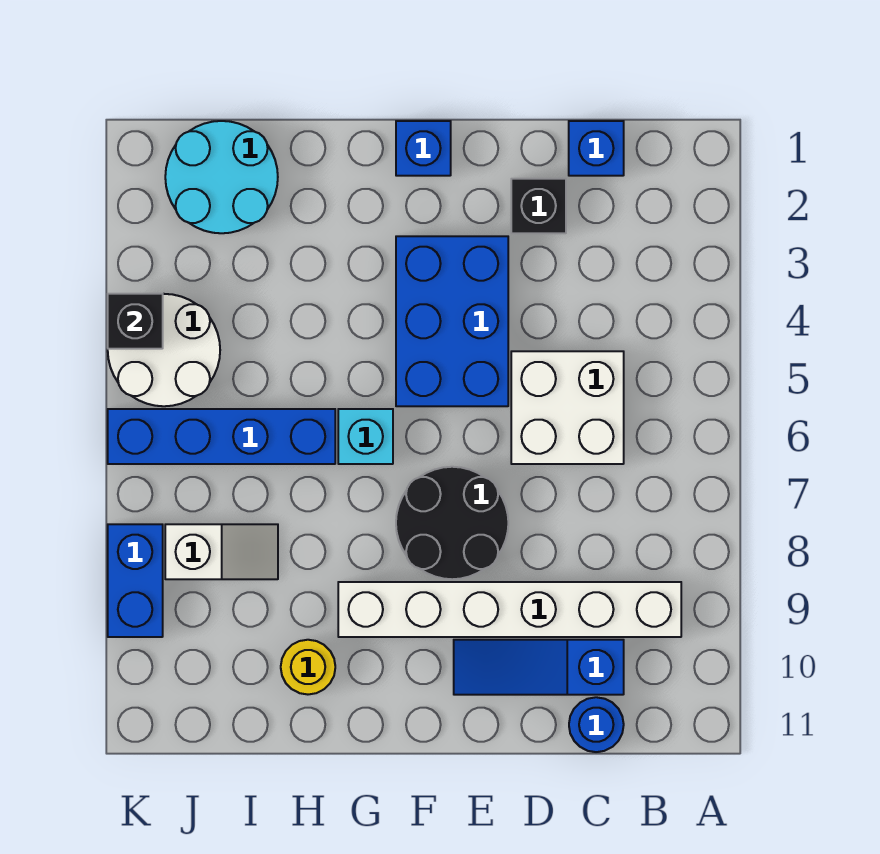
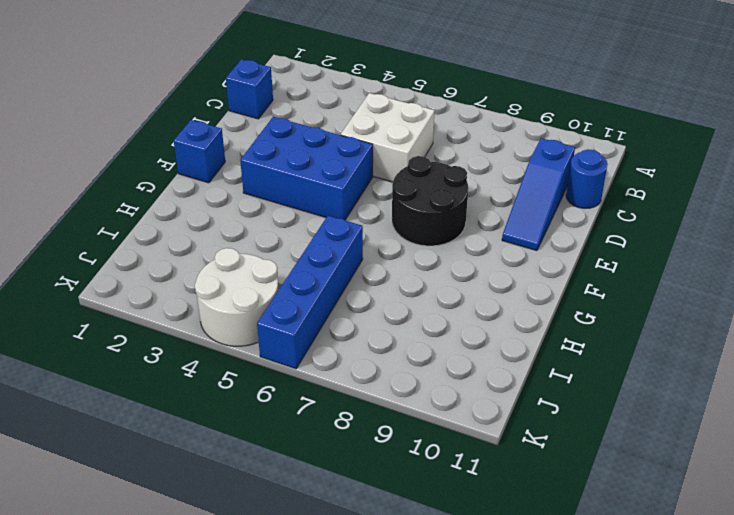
none -> white 1x6 brick [338,582,681,637]
none -> black 1x1 brick [511,179,566,233]
none -> cyan 1x1 brick [338,409,393,464]

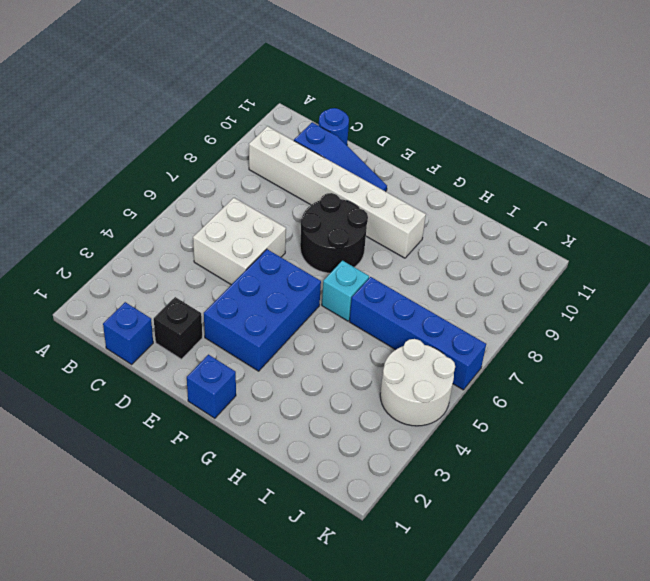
none -> yellow 1x1 round brick [281,640,335,694]
none -> cyan 2x2 round brick [165,121,278,233]
none -> white 1x2 slope [165,524,278,579]

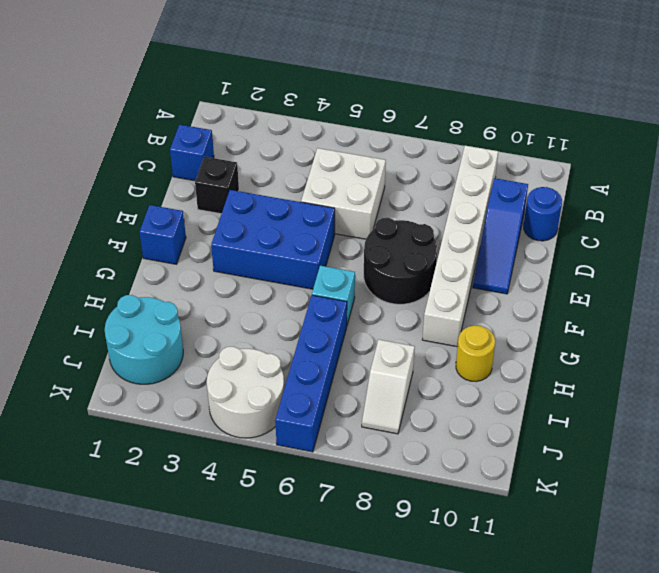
white 1x2 slope [362,340,415,434] -> white 1x2 slope turned to [165,524,278,579]
none -> blue 1x2 brick [108,524,163,637]
none -> black 1x1 brick [108,294,163,349]

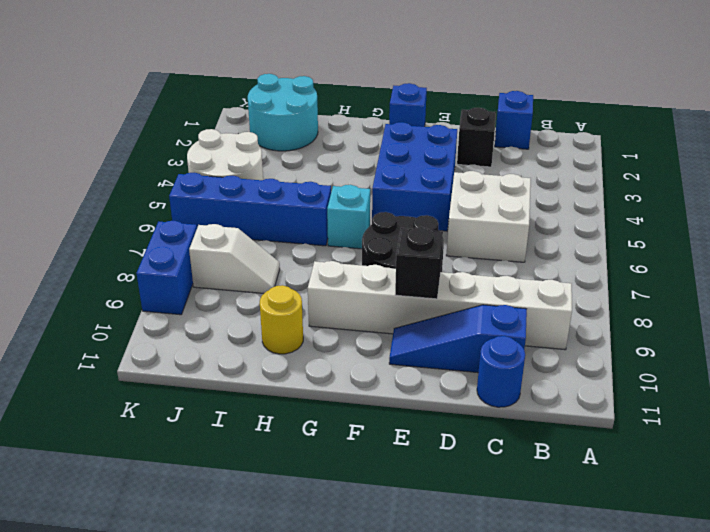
black 1x1 brick [395,227,443,299] -> black 1x1 brick moved to [108,294,163,349]

